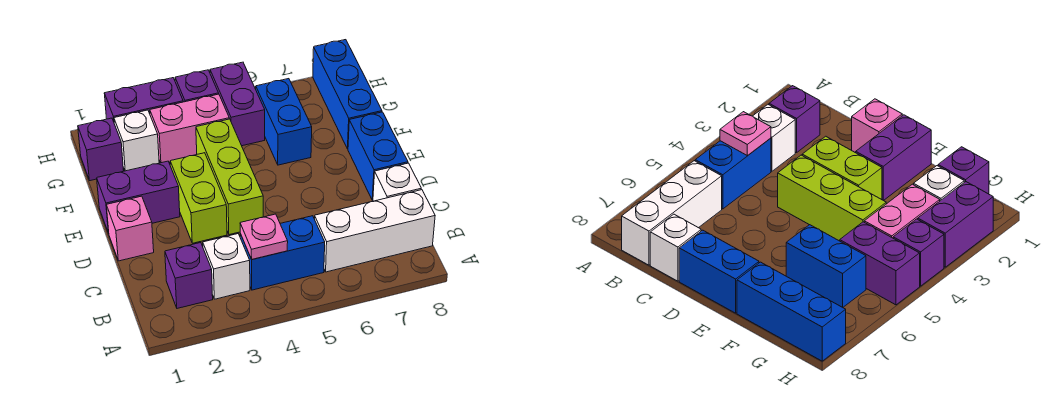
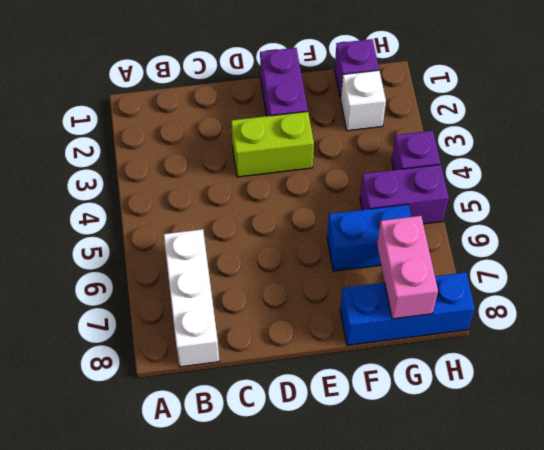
pink 1x2 brick [377,216,438,319] -> pink 1x2 brick moved to [150,94,229,163]
none -> purple 1x1 brick [165,243,213,308]
none -> white 1x1 brick [203,234,250,299]
none -> blue 1x2 brick [240,216,325,290]

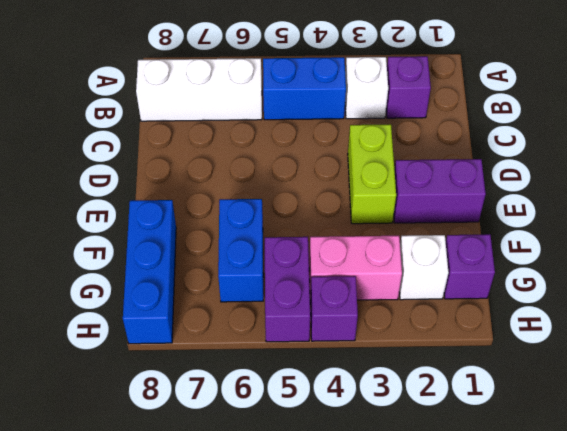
none -> white 1x1 brick [373,163,421,201]
none -> pink 1x1 brick [106,196,154,261]
none -> lime 1x3 brick [196,119,263,235]

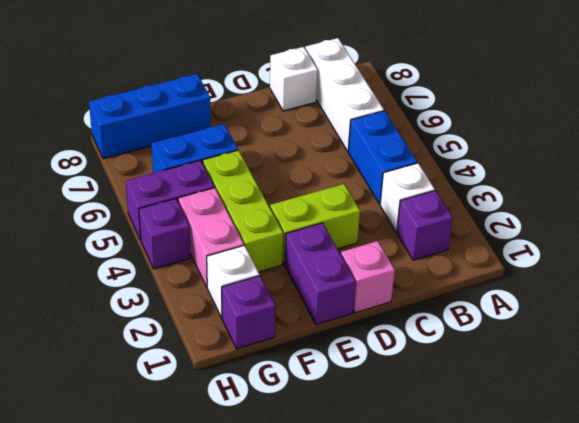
lime 1x3 brick [203,150,283,272] -> lime 1x3 brick turned to [196,119,263,235]
none -> blue 1x2 brick [348,112,408,200]
none -> purple 1x2 brick [104,78,183,121]
none -> pink 1x1 plate [240,214,288,259]

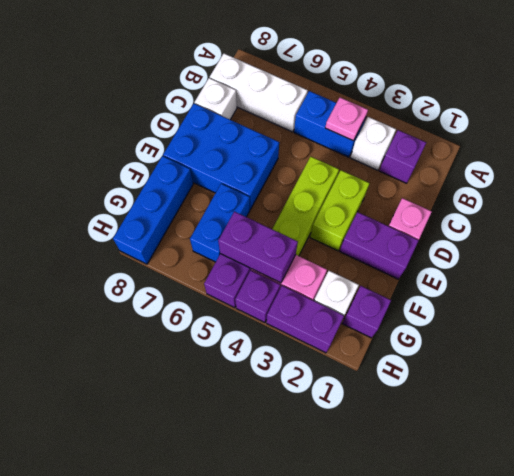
blue 2x3 brick [163,103,279,209] -> blue 1x2 brick [348,112,408,200]
purple 1x2 brick [218,211,298,283] -> none

